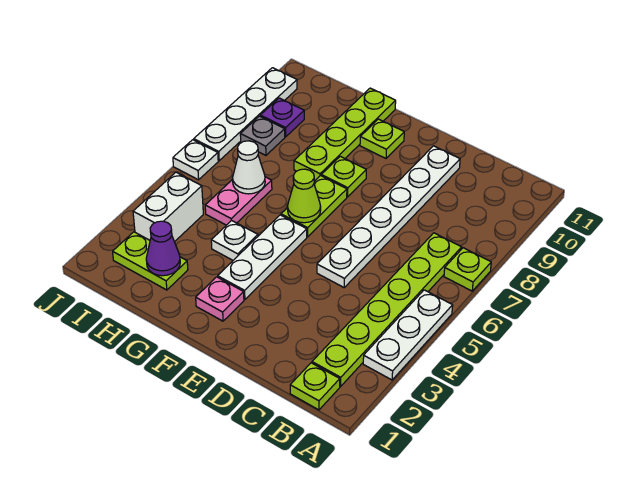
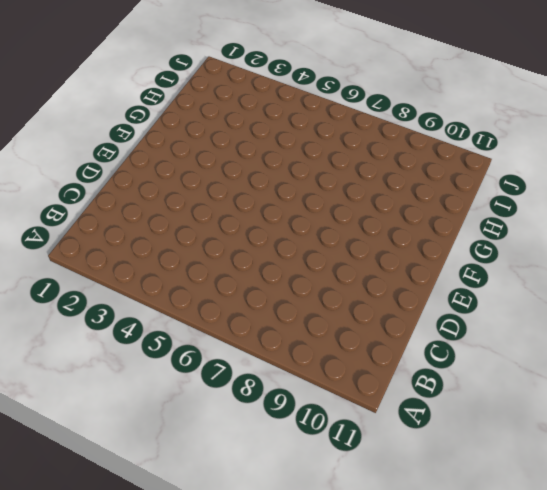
none -> white 1x3 plate [363,290,453,380]
none -> lime 1x1 plate [444,248,491,291]
none -> lime 1x1 plate [290,363,340,410]

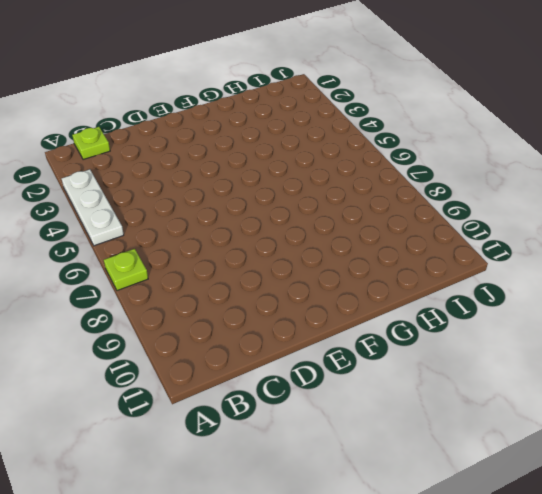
none -> lime 1x6 plate [312,233,462,386]
none -> white 1x6 plate [317,146,460,287]
none -> pink 1x1 plate [196,277,244,321]

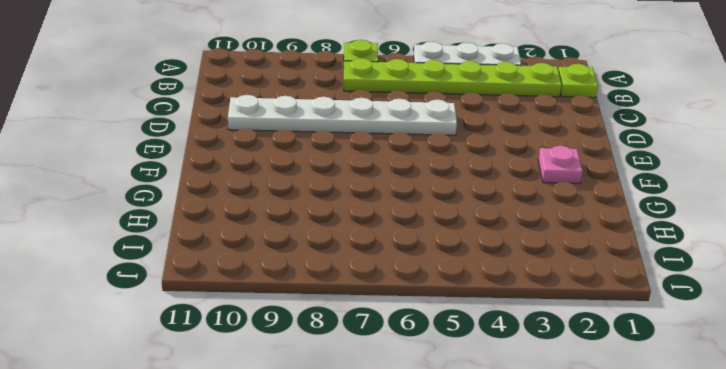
none -> white 1x3 plate [218,215,307,299]
none -> lime 1x2 plate [281,176,347,237]
none -> lime 1x1 plate [321,156,366,197]

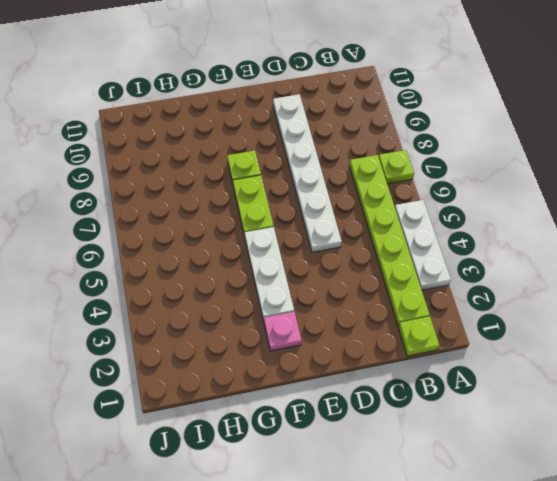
none -> lime 1x1 plate [360,119,404,158]
none -> white 1x1 plate [211,220,258,260]
none -> lime 1x4 plate [294,88,396,180]

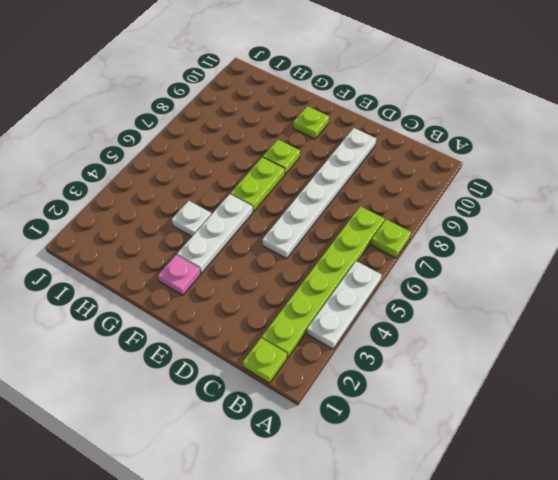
none -> lime 1x4 plate [294,88,396,180]
none -> lime 1x2 plate [113,232,188,290]
none -> pink 1x2 plate [205,177,272,225]

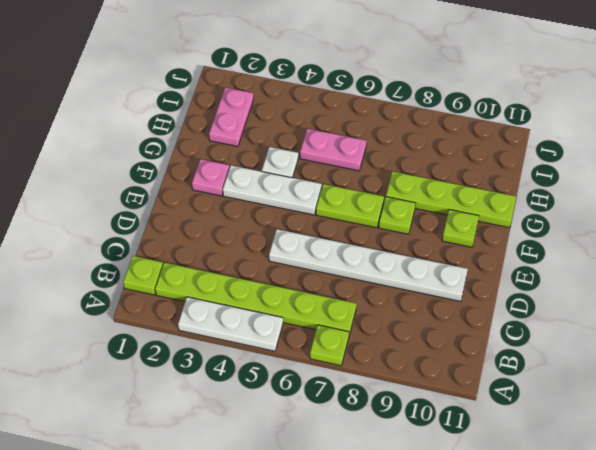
pink 1x2 plate [209,88,253,146] -> lime 1x2 plate [113,232,188,290]
none -> white 1x2 brick [133,172,203,242]
none -> grey 1x1 plate [240,116,285,155]
none -> purple 1x1 plate [260,98,304,137]

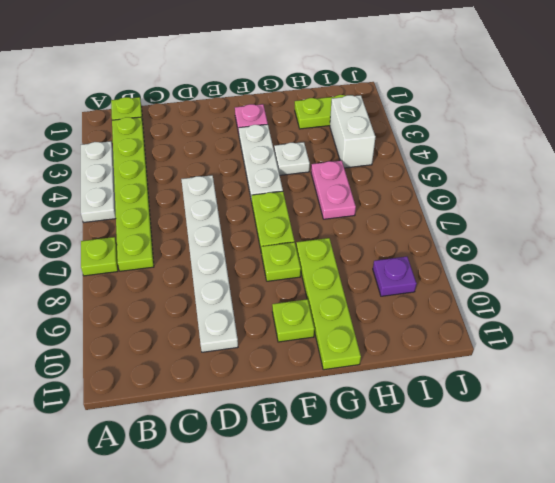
none -> grey 1x1 plate [240,116,285,155]
none -> white 1x1 plate [173,140,218,180]
none -> white 1x4 plate [194,68,297,161]

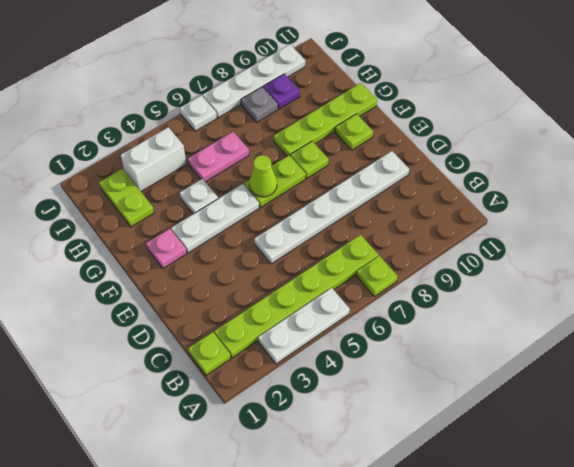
none -> purple 1x1 cone [146,221,180,276]
none -> white 1x1 cone [233,141,265,194]

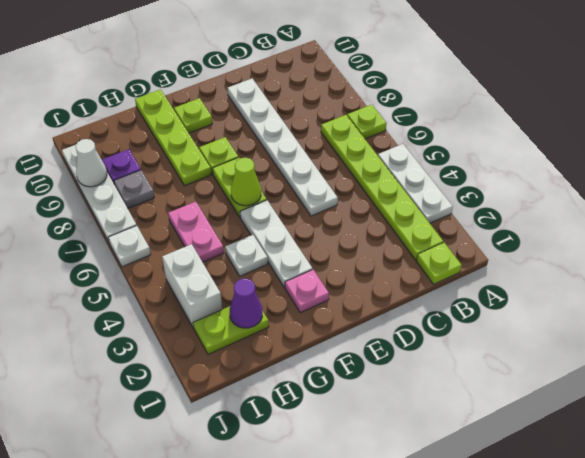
white 1x1 cone [76,139,107,187] -> white 1x1 cone moved to [233,141,265,194]

